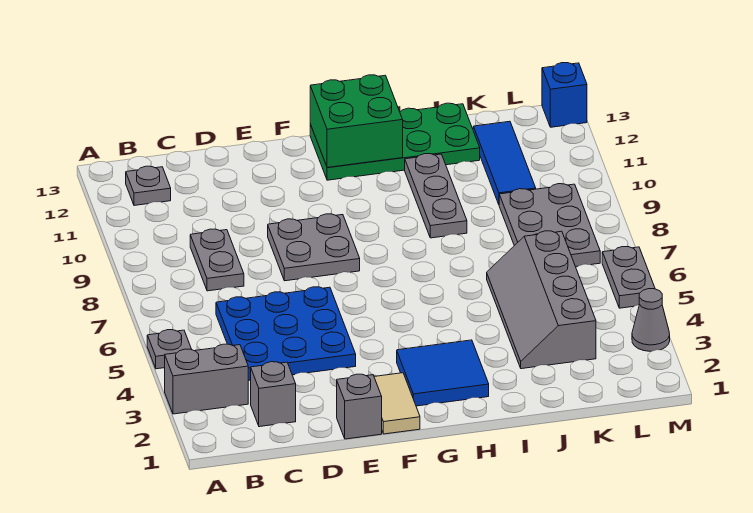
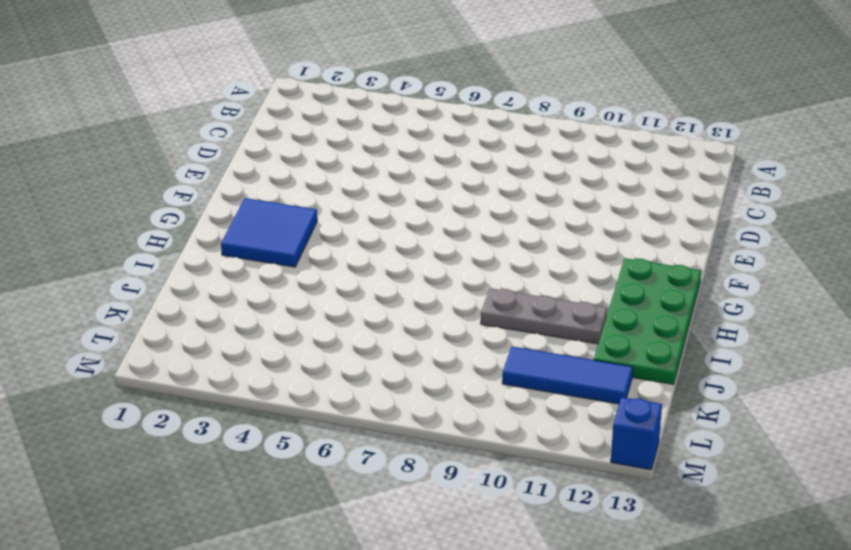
none -> grey 1x2 brick [165,344,248,414]
none -> grey 1x1 plate [147,330,192,369]
none -> grey 1x1 plate [126,166,171,206]

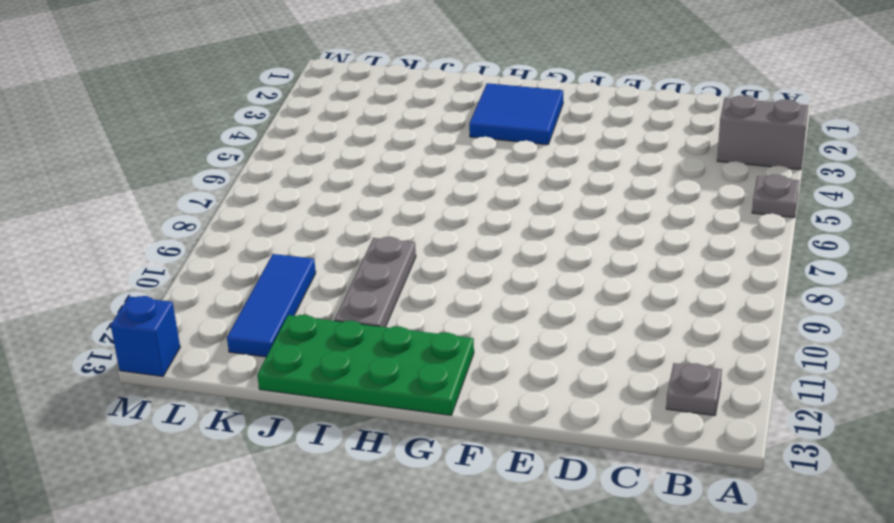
none -> grey 1x1 brick [251,362,296,427]
none -> blue 3x3 plate [216,287,356,381]
none -> grey 1x2 plate [190,229,244,291]

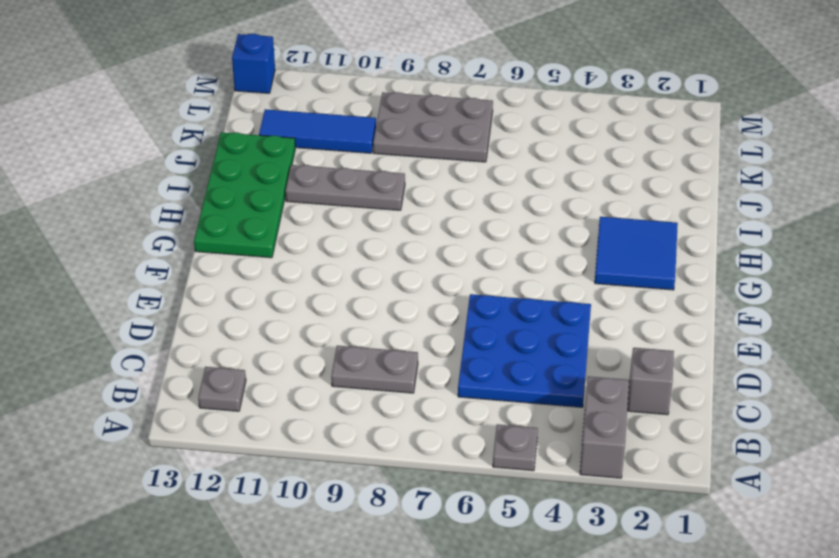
none -> grey 1x1 brick [337,374,382,439]
none -> grey 2x2 plate [268,214,360,281]
none -> tan 1x2 tile [374,373,420,434]

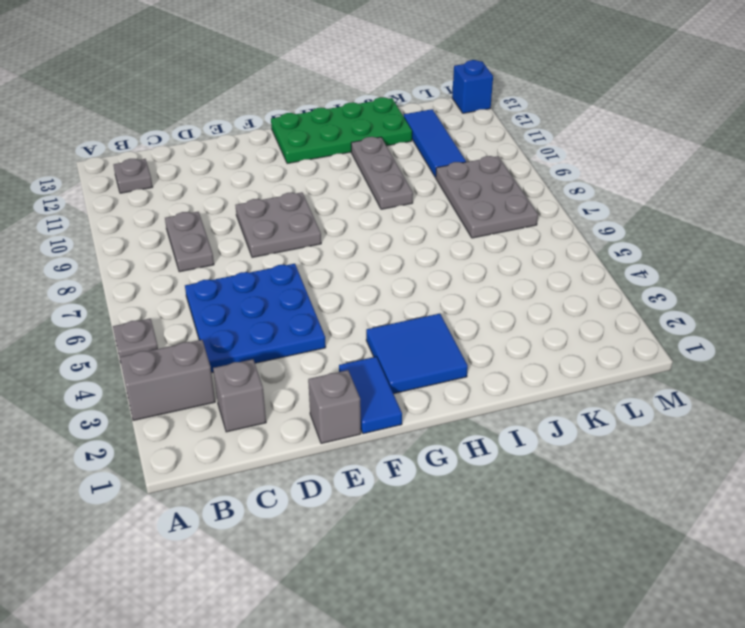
blue 1x2 tile [339,357,402,434] -> tan 1x2 tile [374,373,420,434]
none -> grey 2x4 slope [487,231,596,369]
none -> grey 1x1 cone [632,289,670,351]
none -> grey 1x2 plate [602,247,655,308]

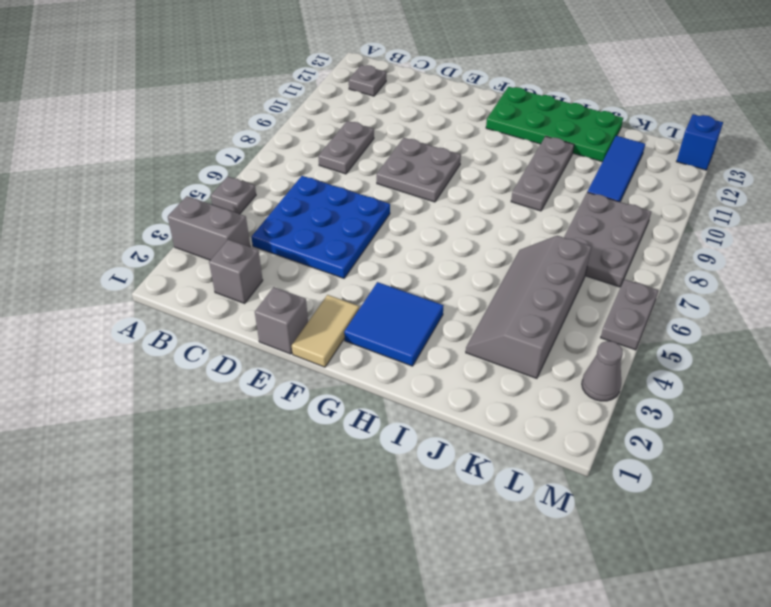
none -> green 2x2 brick [310,75,403,167]

